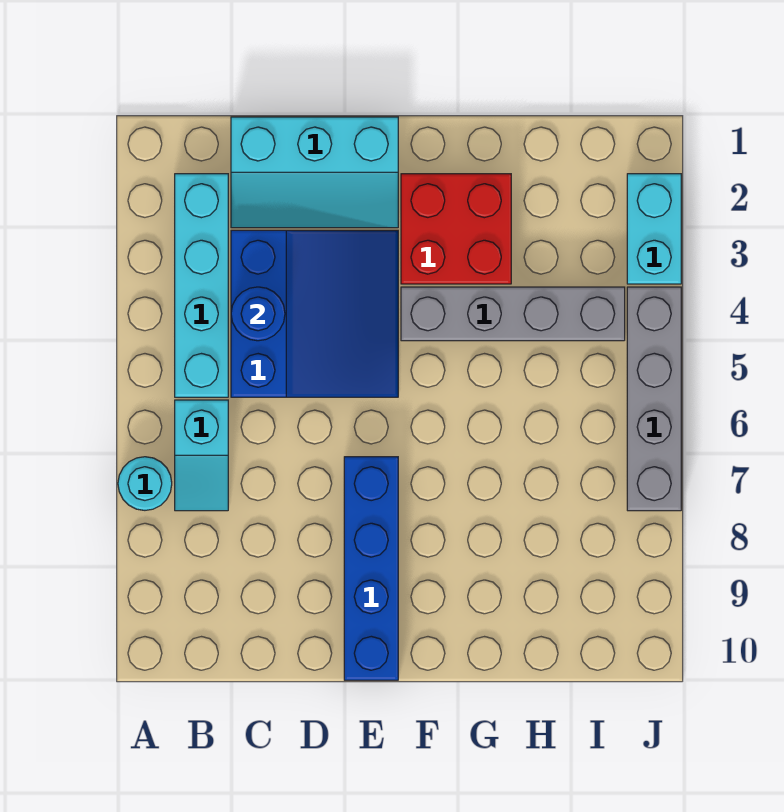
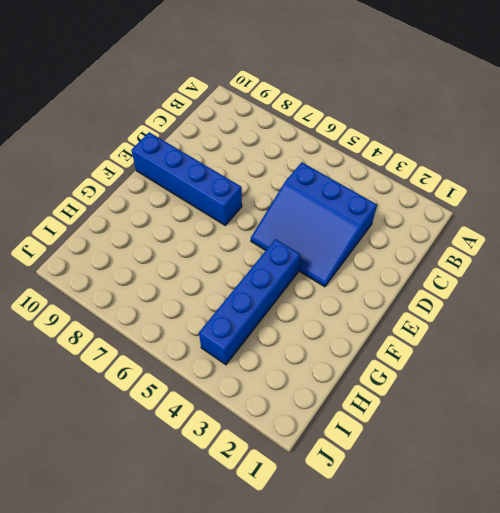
blue 1x4 brick [199,239,300,365] -> grey 1x4 brick [401,287,625,341]
none -> cyan 1x1 round brick [118,457,172,510]
none -> cyan 1x4 brick [175,174,228,397]

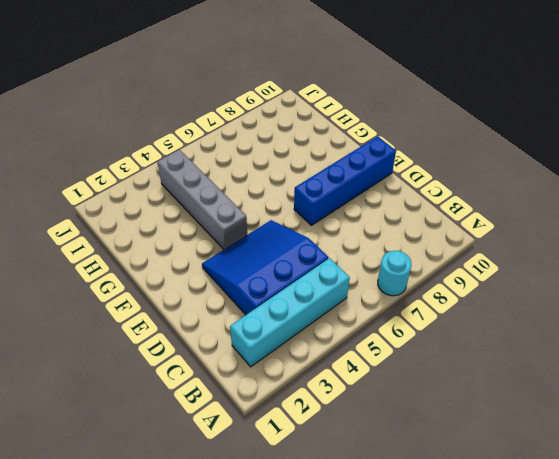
none -> cyan 1x2 slope [175,400,228,511]
none -> cyan 2x3 slope [231,117,398,228]

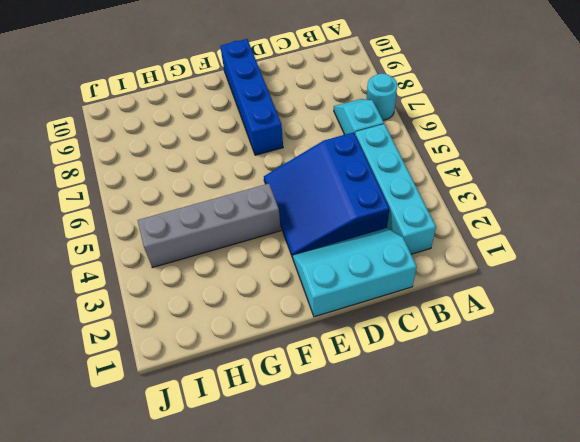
none -> red 2x2 brick [401,174,511,284]
none -> cyan 1x2 brick [627,174,681,284]

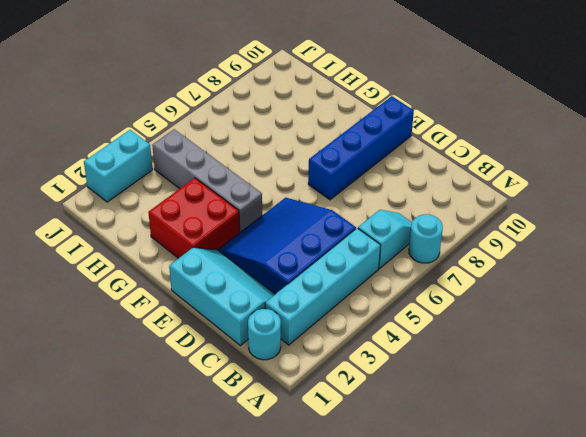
cyan 1x1 round brick [248,309,281,360] -> none
none -> grey 1x4 brick [627,287,681,511]
none -> blue 1x1 round brick [231,287,285,341]

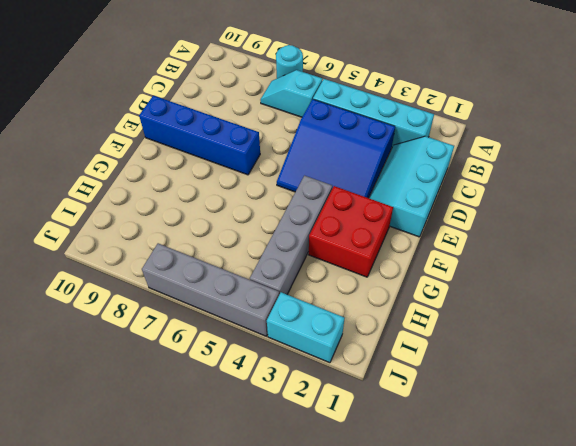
none -> blue 1x1 round brick [231,287,285,341]

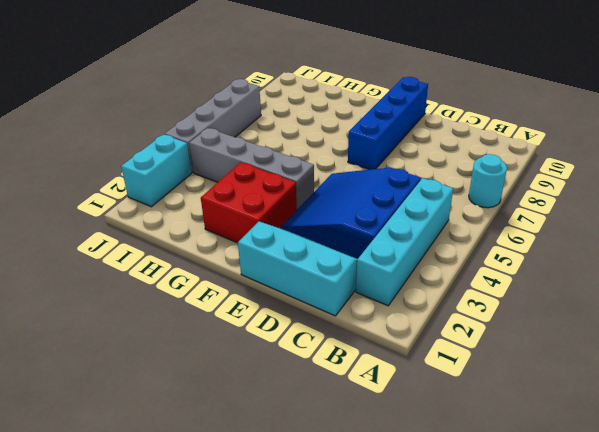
none -> cyan 1x2 slope [175,400,228,511]
none -> blue 1x1 round brick [231,287,285,341]

